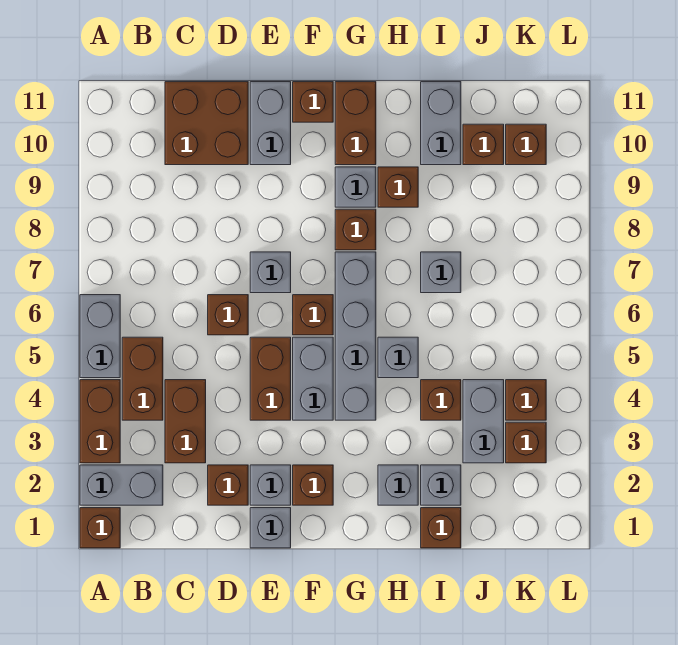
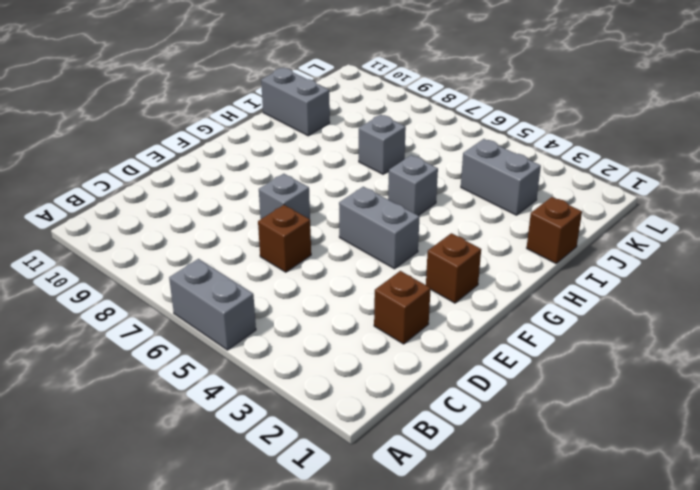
none -> brown 1x1 brick [80,508,120,548]
none -> grey 1x2 brick [80,465,163,505]
none -> brown 1x2 brick [80,380,120,463]
none -> brown 1x2 brick [122,337,163,420]

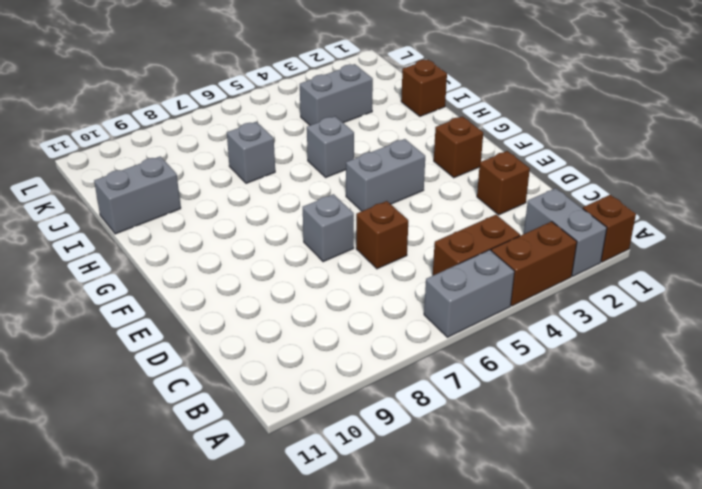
none -> brown 1x2 brick [165,380,206,463]
none -> brown 2x2 brick [165,82,248,165]
none -> grey 1x1 brick [250,508,291,548]
none -> grey 1x1 brick [250,465,291,505]

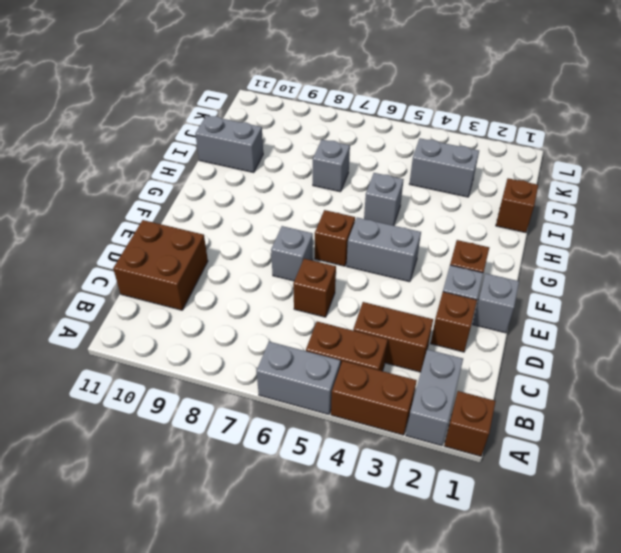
none -> brown 1x2 brick [250,337,291,420]
none -> grey 1x2 brick [250,82,291,165]
none -> brown 1x1 brick [293,82,333,122]
none -> grey 1x4 brick [335,252,376,420]

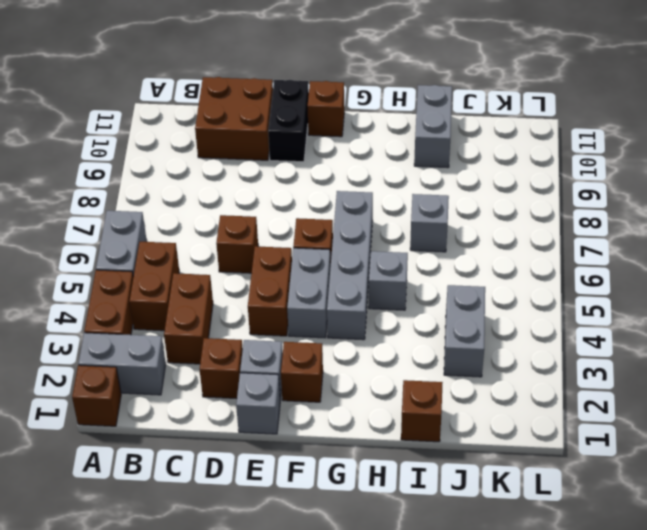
black 1x2 brick [268,80,309,162] -> grey 1x2 brick [250,82,291,165]
none -> grey 1x1 brick [250,252,291,293]
none -> brown 1x1 brick [335,209,376,250]
none -> grey 1x1 brick [335,167,376,207]
none -> brown 1x2 brick [335,82,376,165]

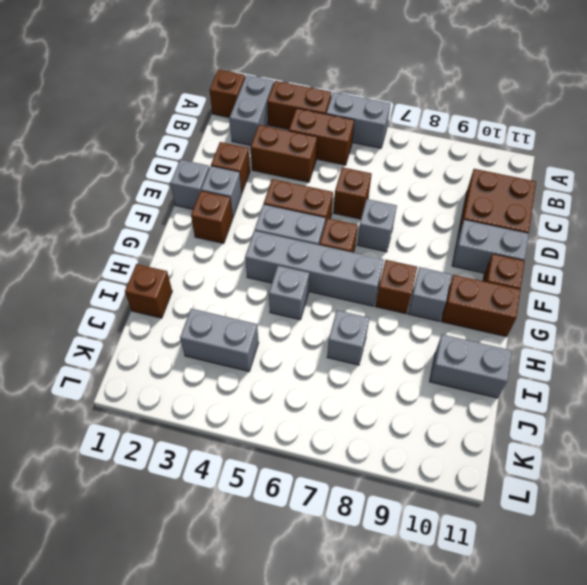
none -> grey 1x1 brick [378,465,418,505]
none -> brown 1x1 brick [378,167,418,207]
none -> grey 1x1 brick [421,465,461,505]
none -> brown 1x1 brick [421,380,461,420]

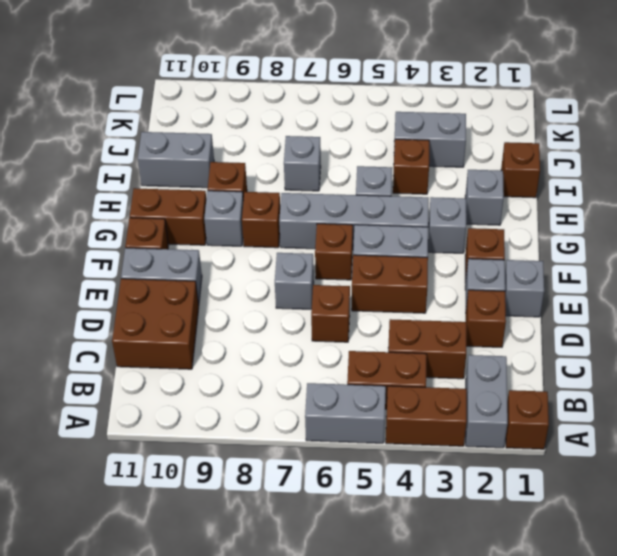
grey 1x1 brick [428,197,466,253] -> grey 1x1 brick moved to [421,465,461,505]
none -> brown 1x1 brick [463,124,504,165]
none -> brown 1x1 brick [506,422,546,463]
none -> brown 1x1 brick [506,380,546,420]
none -> brown 1x1 brick [506,124,546,165]

